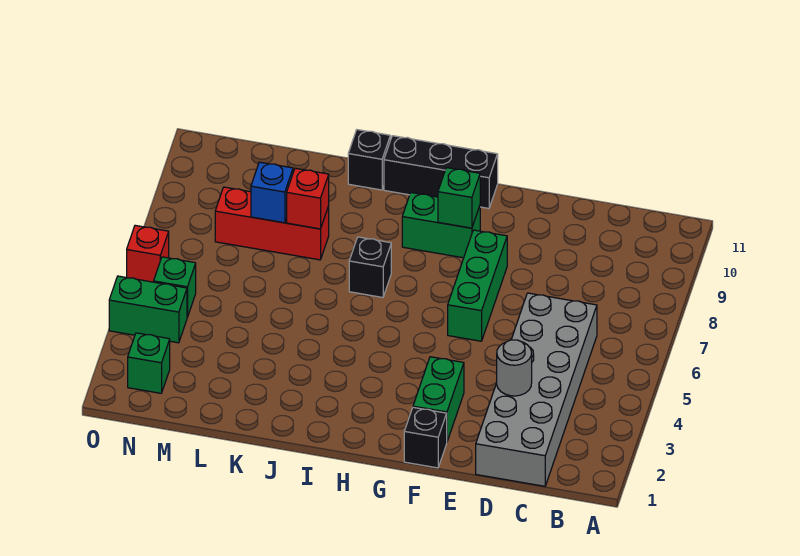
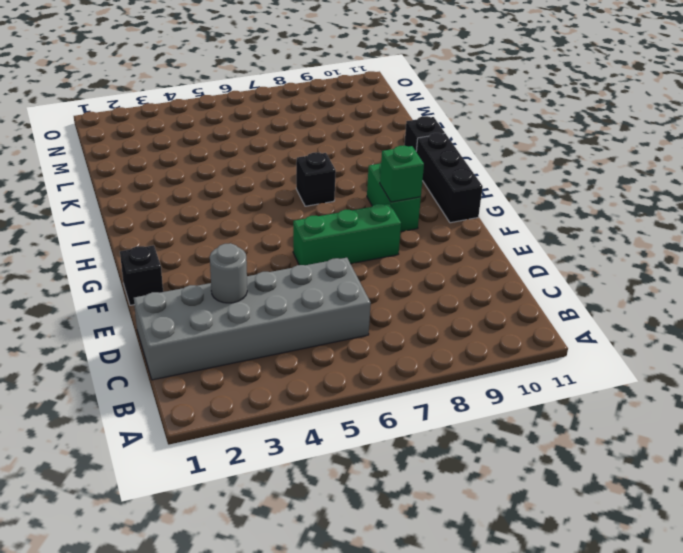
none -> green 1x2 brick [413,357,464,441]
none -> red 1x3 brick [215,187,329,260]
none -> green 1x1 brick [128,333,170,393]

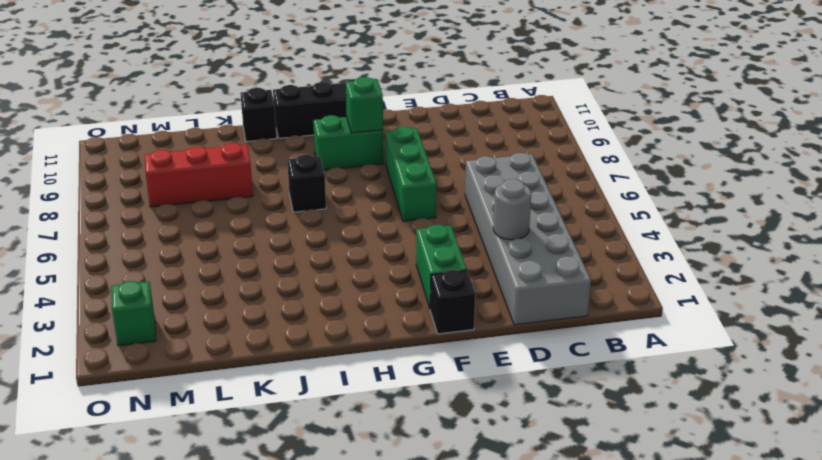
none -> green 1x2 brick [109,276,187,343]
none -> green 1x1 brick [154,257,196,317]
none -> red 1x1 brick [127,225,169,282]

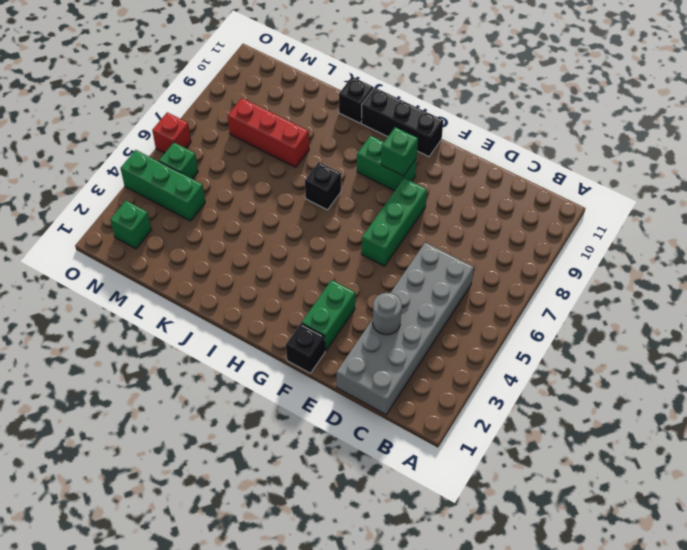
green 1x3 brick [120,150,205,221] -> green 1x2 brick [109,276,187,343]
none -> red 1x1 brick [287,168,329,229]
none -> blue 1x1 brick [251,162,293,223]

